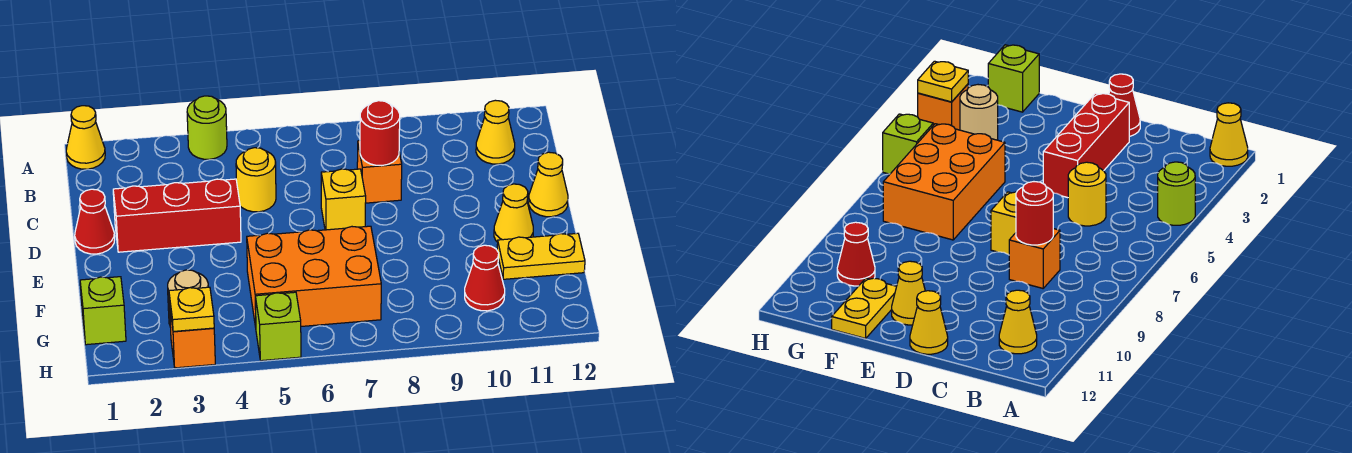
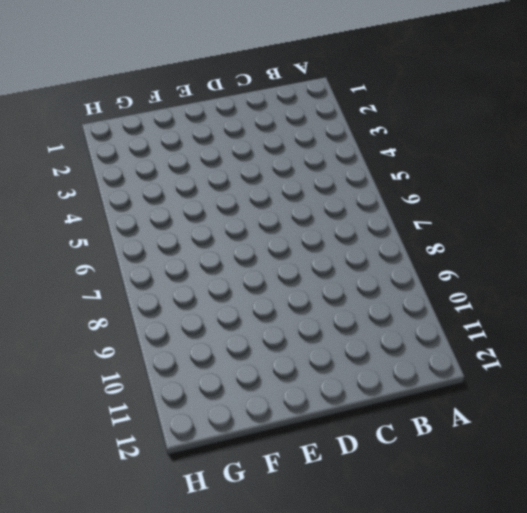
none -> yellow 1x1 cone [66,106,105,169]
none -> lime 1x1 round brick [187,96,227,159]
none -> yellow 1x1 cone [476,100,515,164]

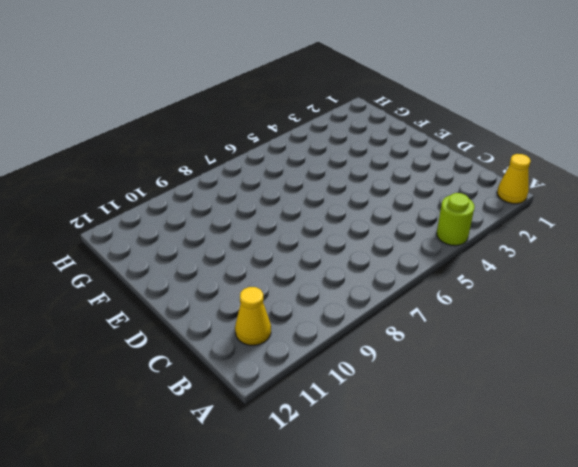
none -> yellow 1x1 round brick [236,148,276,212]
none -> orange 1x1 brick [357,141,402,203]
none -> red 1x1 cone [75,189,115,254]

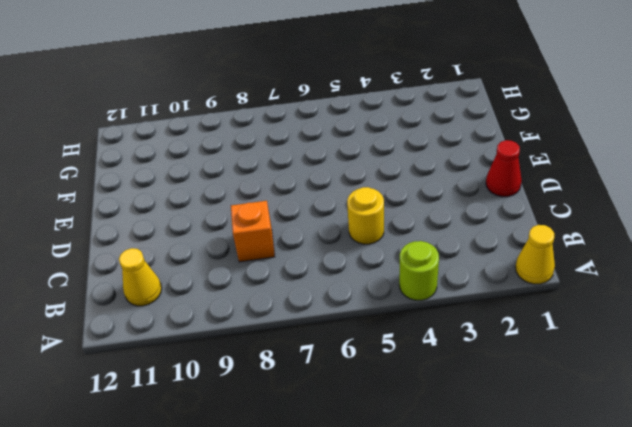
none -> red 1x3 brick [113,179,241,252]
none -> yellow 1x1 brick [321,169,366,230]
none -> yellow 1x1 cone [529,152,568,217]

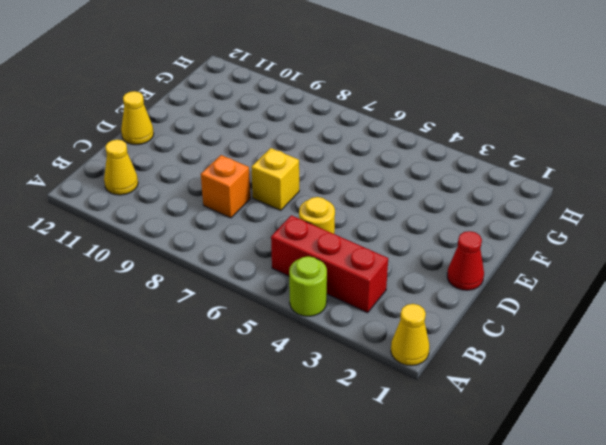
red 1x3 brick [271,215,388,313] -> red 1x3 brick moved to [113,179,241,252]
none -> yellow 1x1 cone [494,184,533,242]
none -> orange 2x3 brick [247,226,381,327]
none -> yellow 1x2 plate [497,233,585,279]

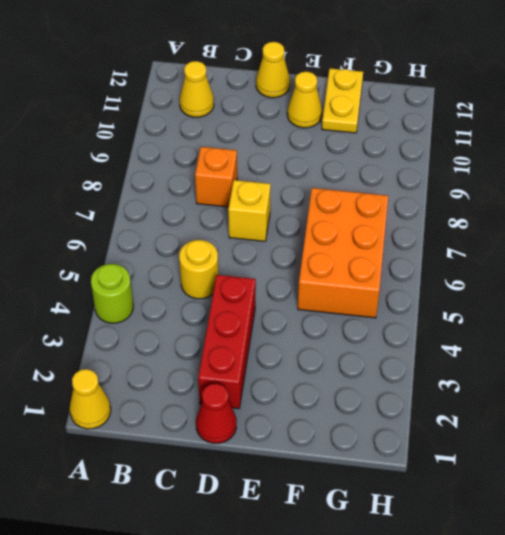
none -> lime 1x1 brick [80,277,126,345]
none -> tan 1x1 round brick [168,270,208,324]
none -> red 1x1 cone [465,245,505,311]

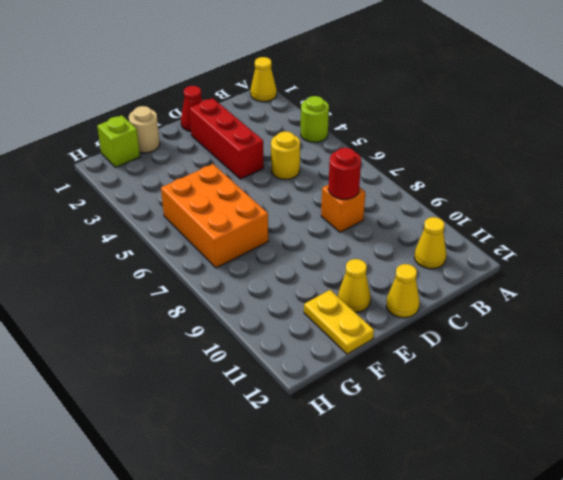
tan 1x1 round brick [129,106,160,153] -> tan 1x1 round brick moved to [168,270,208,324]
none -> yellow 1x1 brick [321,169,366,230]
none -> red 1x1 cone [465,245,505,311]
none -> orange 1x1 brick [170,311,215,368]

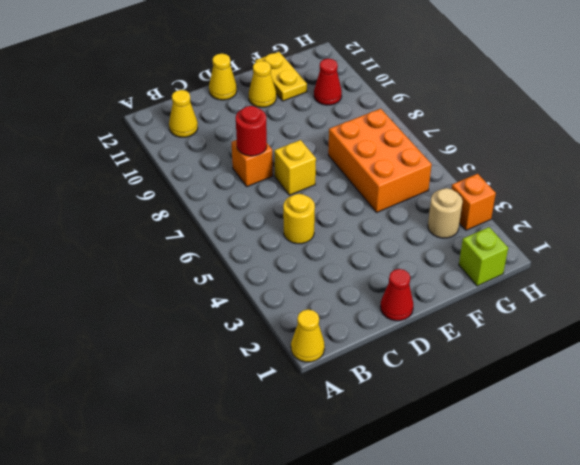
none -> lime 1x1 round brick [187,96,227,159]
none -> red 1x3 brick [113,179,241,252]
none -> lime 1x1 brick [255,292,301,361]

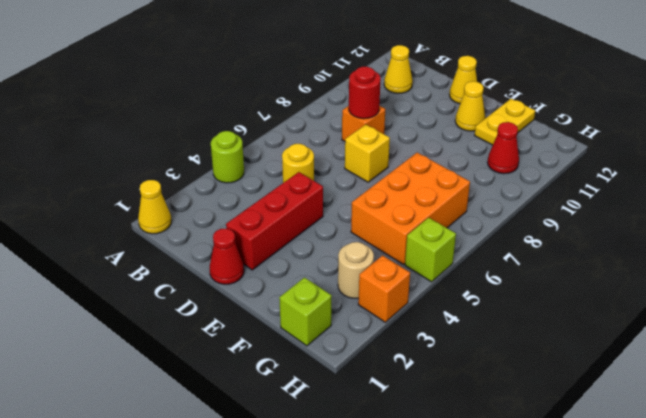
none -> yellow 1x1 plate [169,287,214,332]

